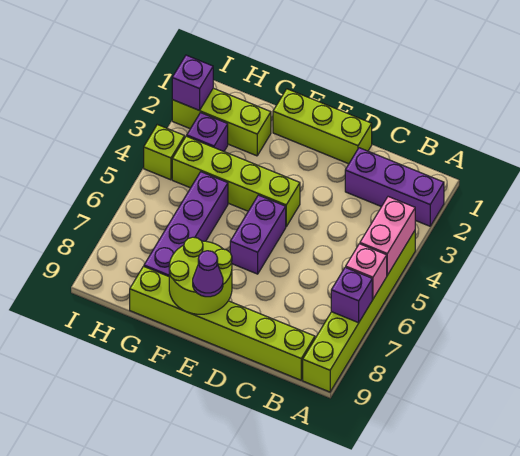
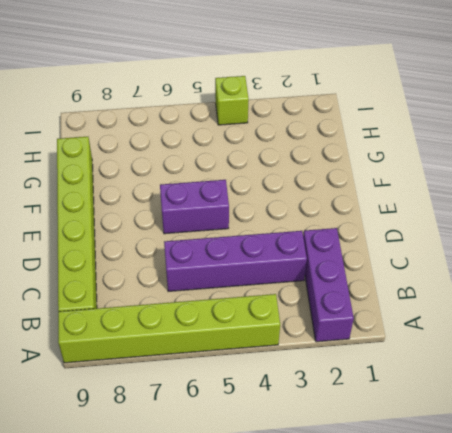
purple 1x4 brick [164,231,307,291] -> purple 1x4 brick moved to [144,172,228,276]
none -> lime 1x3 brick [273,89,372,164]
none -> lime 1x4 brick [172,136,300,227]
none -> lime 1x3 brick [172,88,271,156]

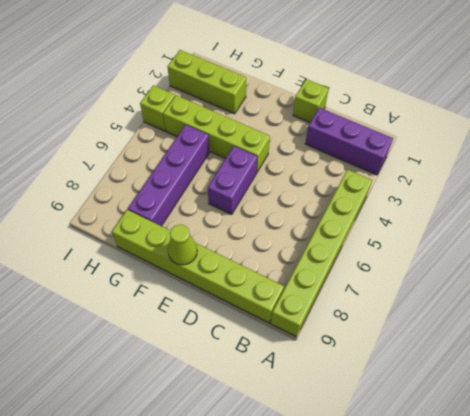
lime 1x1 brick [293,79,329,122] -> lime 1x3 brick [273,89,372,164]
lime 1x1 cone [168,224,197,265] -> lime 2x2 round brick [169,237,232,314]
none -> purple 1x1 brick [187,113,228,151]
none -> pink 1x2 brick [360,197,415,275]
none -> pink 1x1 brick [346,244,387,299]

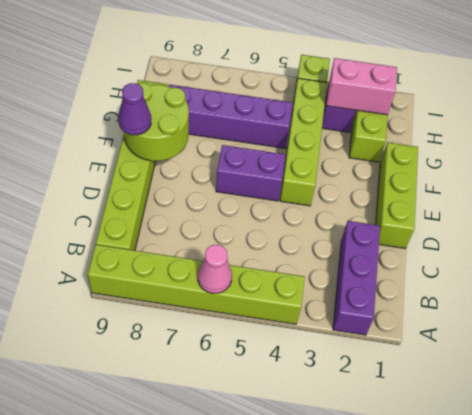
pink 1x1 cone [198,245,232,293] -> pink 1x1 brick [346,244,387,299]
pink 1x2 brick [326,58,397,115] -> pink 1x2 brick moved to [360,197,415,275]
none -> purple 1x1 brick [331,267,372,323]
none -> purple 1x1 brick [172,55,213,110]

